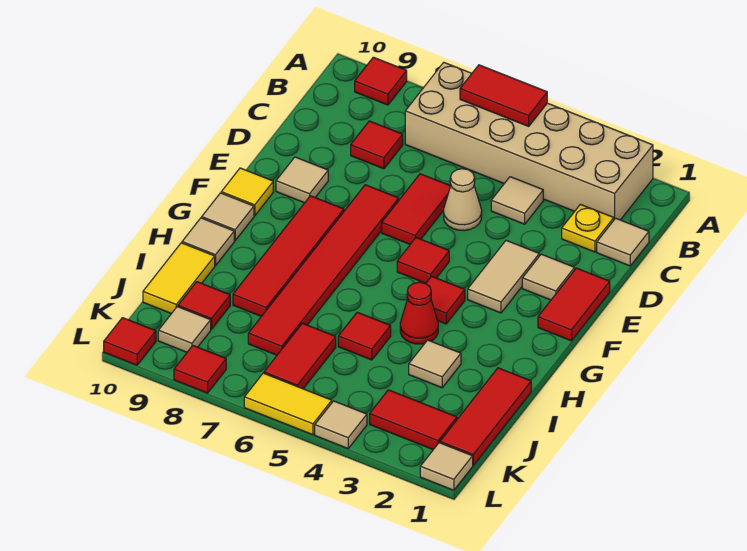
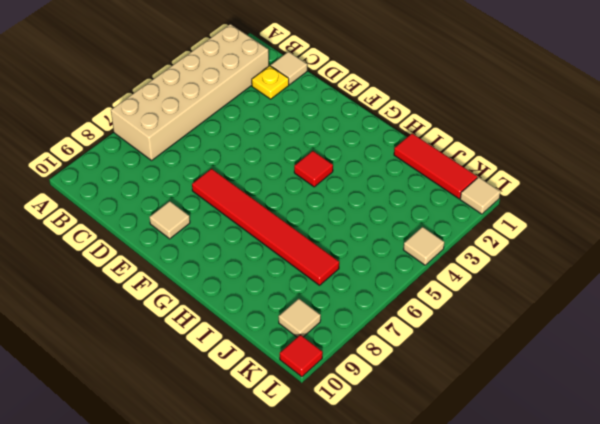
none -> red 1x1 tile [355,57,407,105]
none -> tan 1x1 tile [491,177,543,224]
none -> red 1x1 tile [351,121,403,169]
none -> tan 1x1 cone [444,169,482,231]

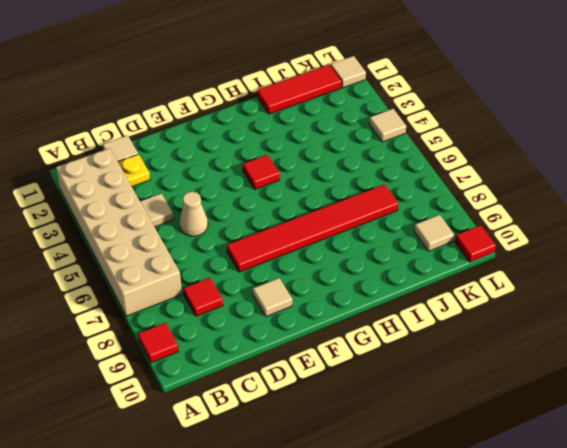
none -> red 1x2 tile [382,174,450,244]
none -> red 1x2 tile [538,268,610,341]
none -> tan 1x1 tile [522,254,575,300]
none -> tan 1x2 tile [468,240,539,313]

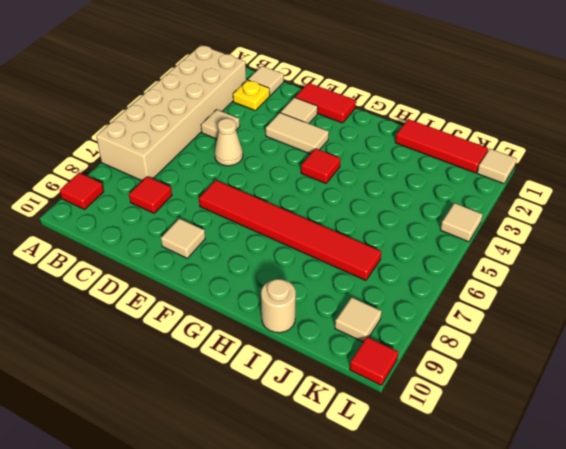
tan 1x1 round brick [261,279,296,333] -> yellow 1x2 tile [143,243,215,314]
none -> red 1x2 tile [382,174,450,244]
none -> red 1x1 tile [397,238,449,283]
none -> red 1x4 tile [233,196,344,316]
none -> yellow 1x1 tile [221,168,273,216]

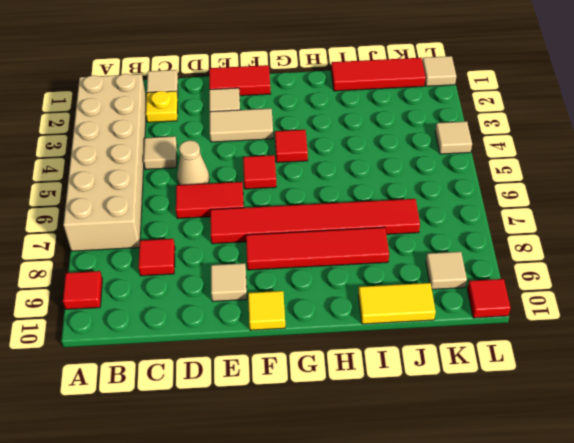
none -> tan 1x1 tile [202,193,254,241]
none -> red 1x1 cone [400,282,438,344]
none -> tan 1x1 tile [182,218,234,266]
none -> tan 1x1 tile [409,340,461,388]

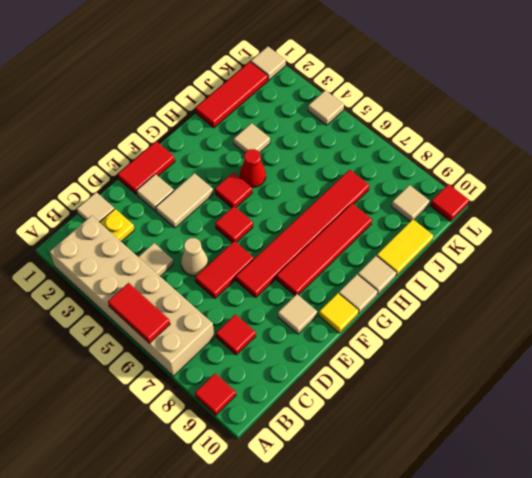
none -> red 1x1 tile [338,312,391,360]
none -> red 1x2 tile [264,323,336,389]
none -> red 1x1 tile [178,282,230,329]
none -> red 1x2 tile [370,390,457,450]

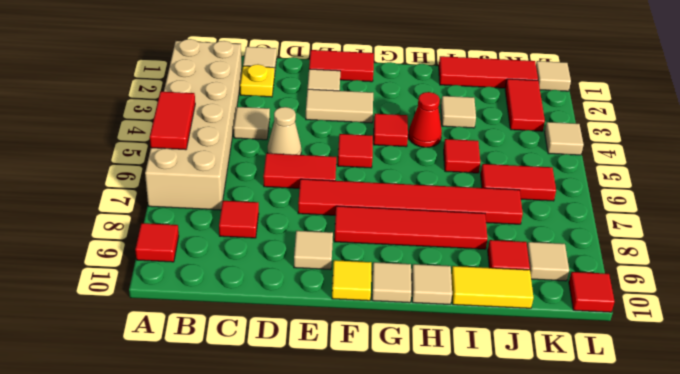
none -> yellow 1x2 tile [244,373,332,435]
none -> red 1x1 tile [174,346,226,393]

